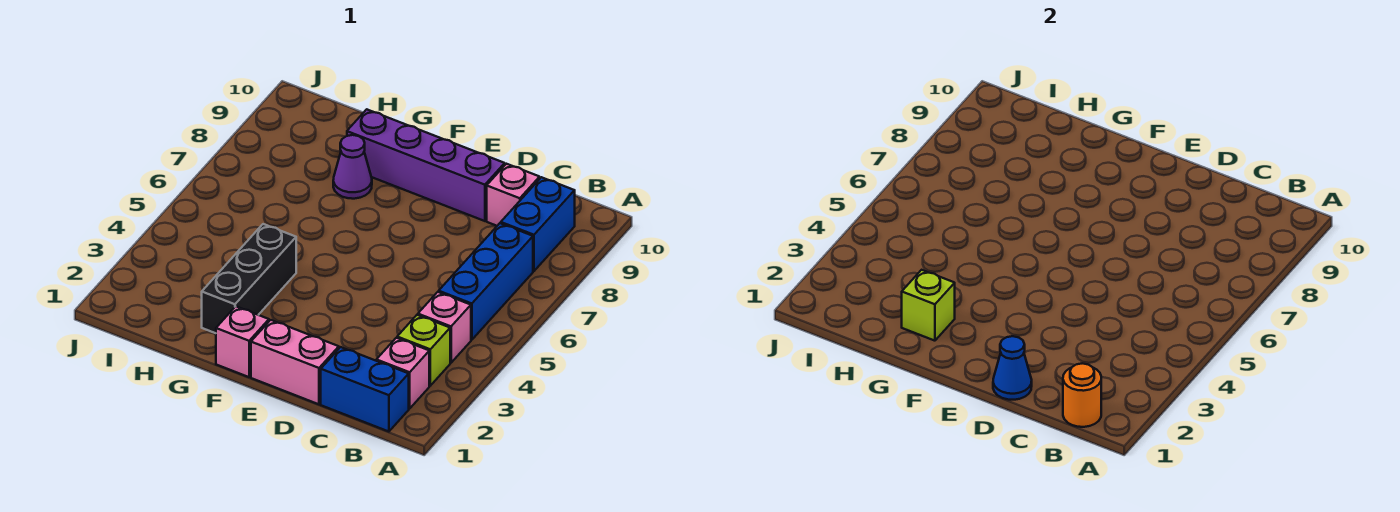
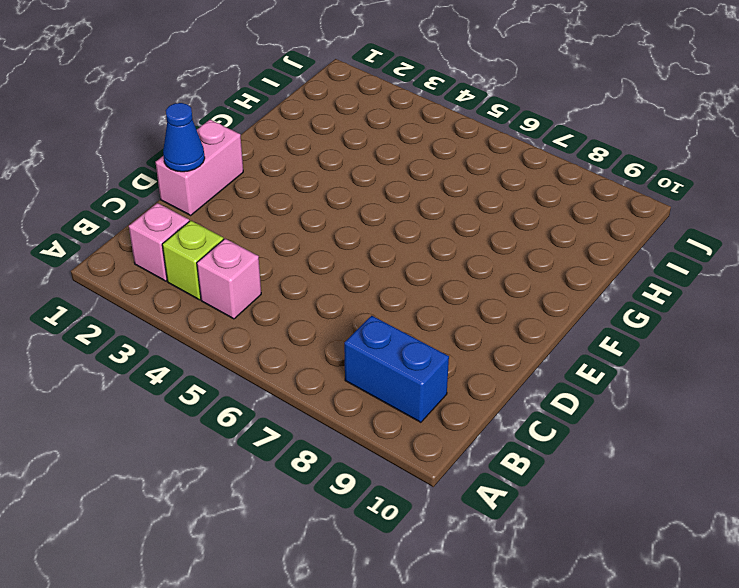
none -> blue 1x2 brick [321,347,409,432]
none -> blue 1x3 brick [439,223,533,340]
none -> pink 1x1 brick [487,164,540,226]

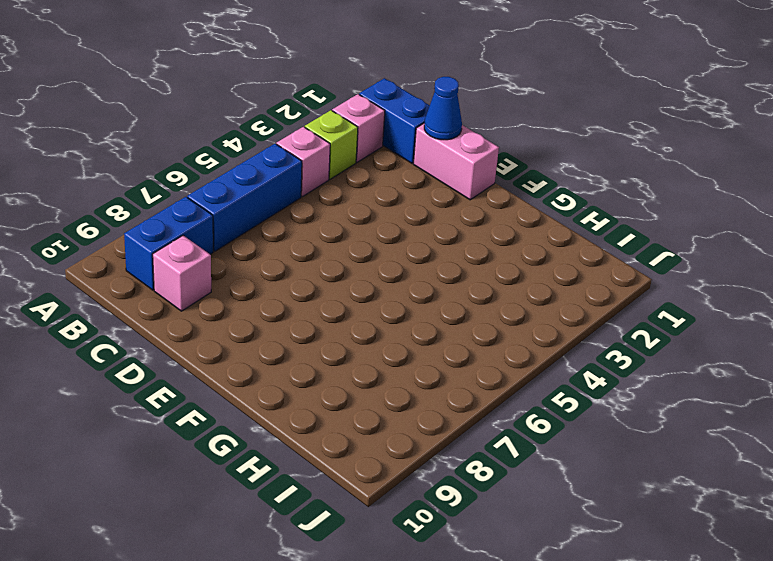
none -> purple 1x4 brick [347,109,505,221]
none -> pink 1x1 brick [216,306,269,377]
none -> black 1x3 brick [202,224,296,333]

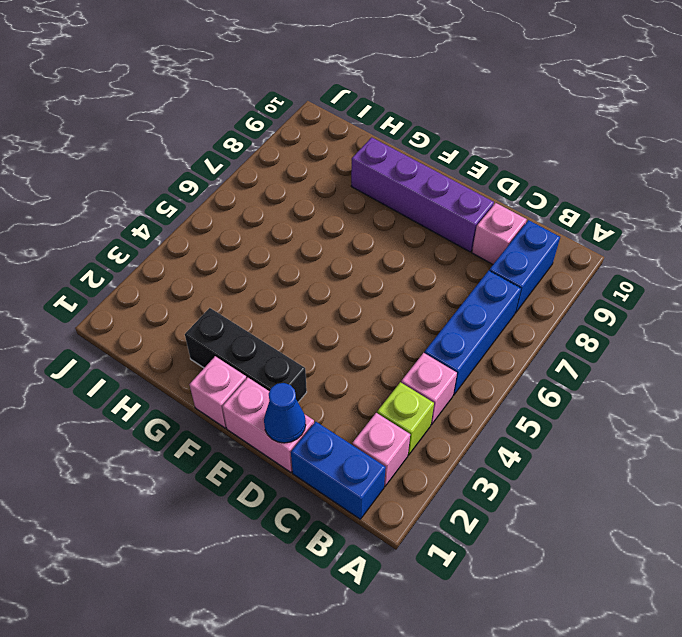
black 1x3 brick [185,308,307,402] -> black 1x3 brick turned to [202,224,296,333]
none -> purple 1x1 cone [333,135,372,199]
none -> orange 1x1 round brick [1063,363,1101,427]
none -> lime 1x1 brick [902,270,955,341]

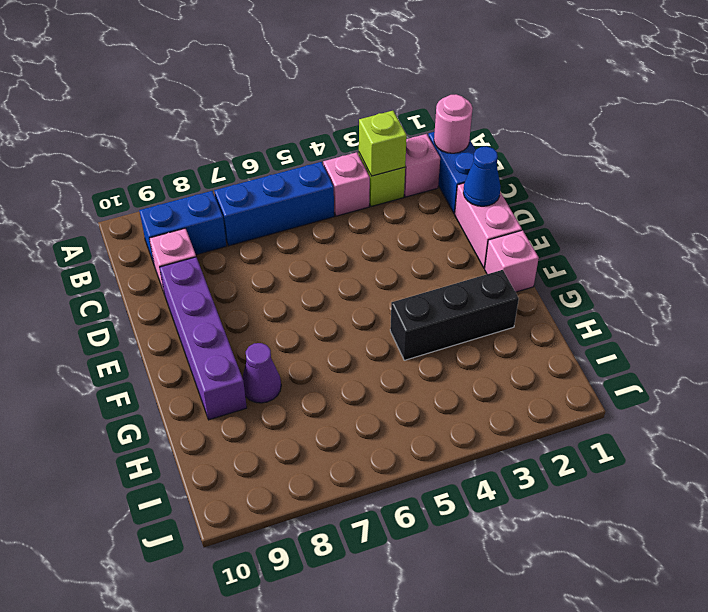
pink 1x1 round brick [434,94,473,153] -> orange 1x1 round brick [1063,363,1101,427]
lime 1x1 brick [359,111,407,176] -> lime 1x1 brick moved to [902,270,955,341]

